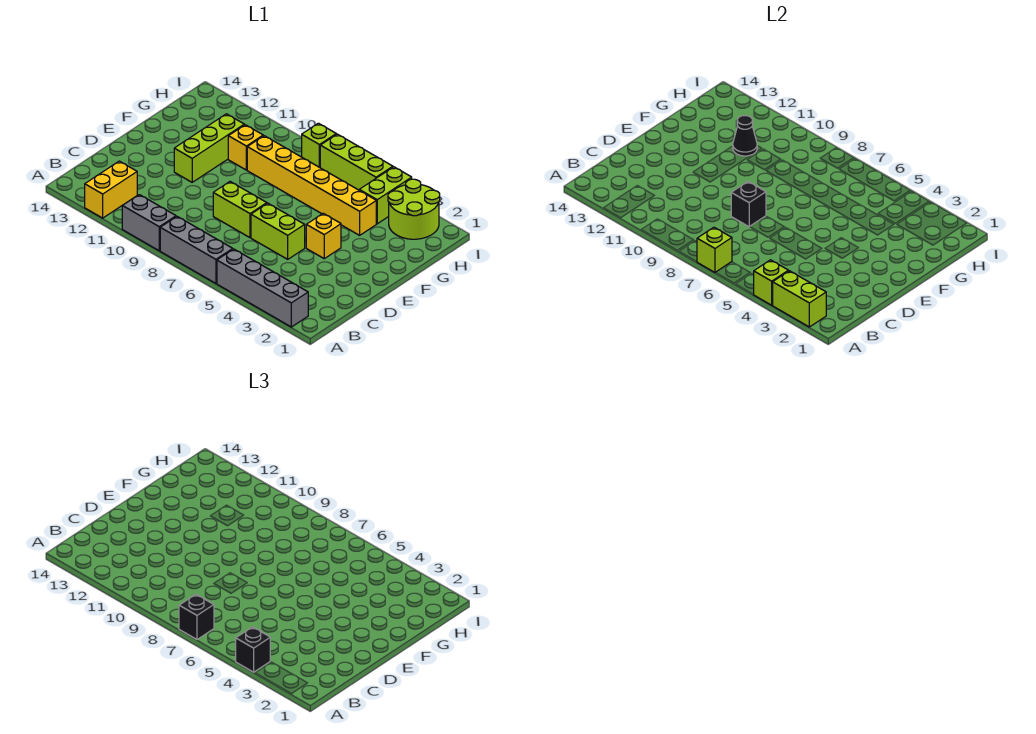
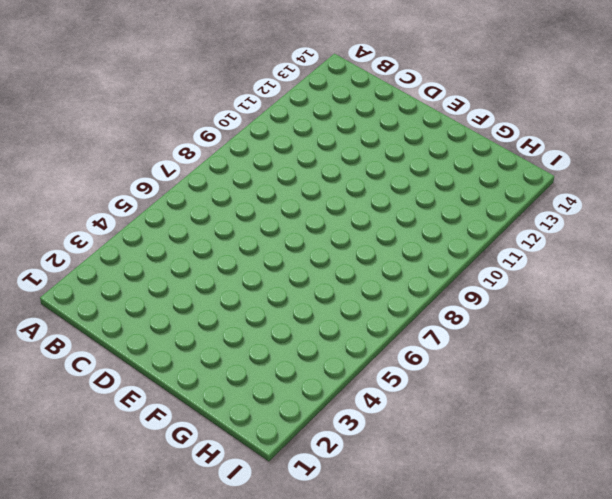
none -> grey 1x4 brick [217,249,308,327]
none -> grey 1x3 brick [160,217,233,283]
none -> grey 1x2 brick [122,195,176,251]

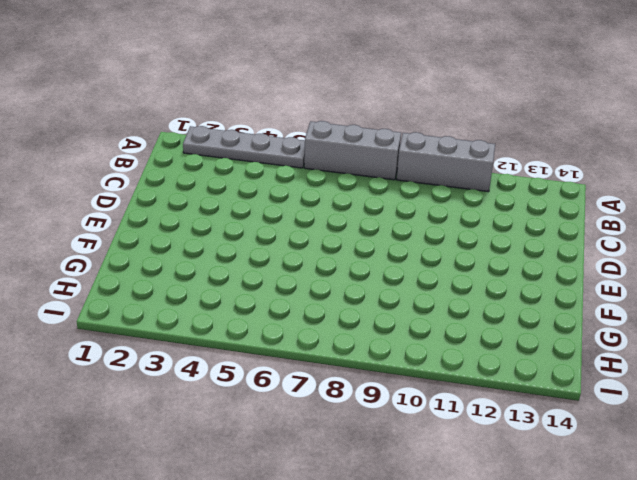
grey 1x4 plate [183,126,305,168] -> grey 1x4 brick [217,249,308,327]
grey 1x3 brick [397,132,495,192] -> grey 1x2 brick [122,195,176,251]
none -> yellow 1x2 brick [85,161,137,218]
none -> lime 1x2 brick [251,203,305,259]
none -> lime 1x2 brick [213,182,267,238]

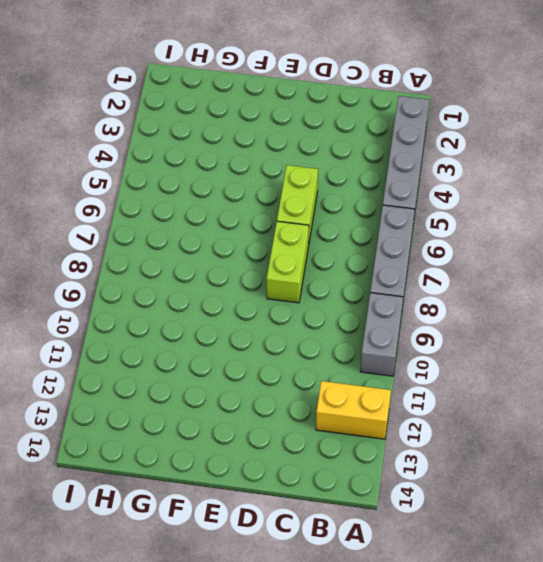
none -> yellow 1x1 brick [306,213,341,259]
none -> lime 1x3 brick [174,114,244,182]
none -> yellow 1x6 brick [247,136,376,235]

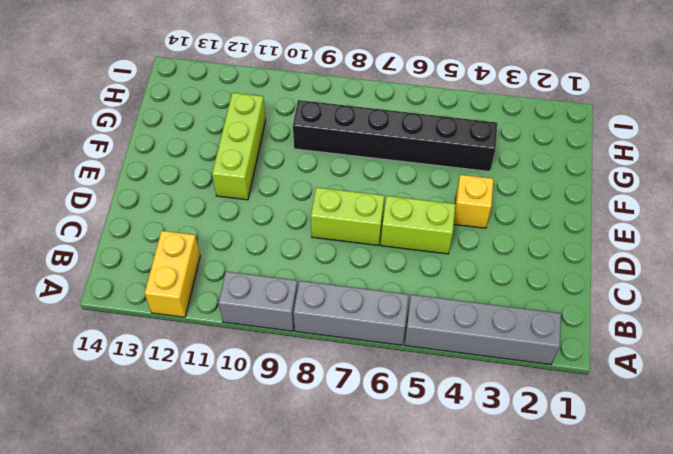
black 1x6 brick [293,100,497,172] -> yellow 1x6 brick [247,136,376,235]
none -> yellow 1x1 brick [228,125,263,170]
none -> lime 2x2 round brick [388,179,440,239]
none -> lime 1x2 brick [359,167,412,224]

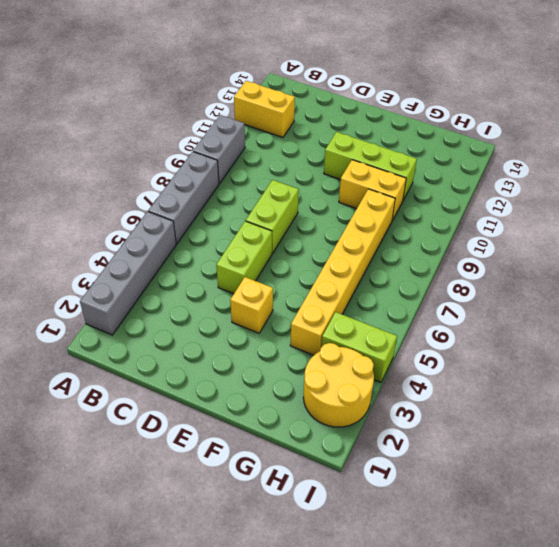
yellow 1x2 brick [339,160,406,220] -> yellow 1x1 brick [228,125,263,170]
yellow 2x2 round brick [303,343,374,427] -> lime 2x2 round brick [388,179,440,239]
none -> lime 1x3 brick [320,134,393,190]
none -> lime 1x1 brick [302,123,336,167]
none -> lime 1x2 brick [772,271,826,327]

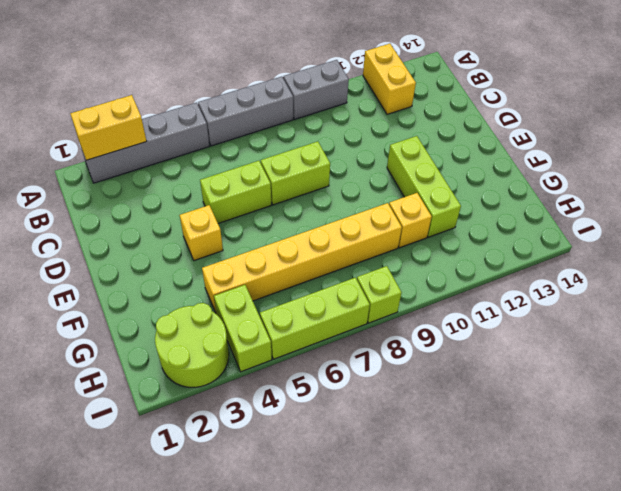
yellow 1x2 brick [70,95,147,160] -> lime 1x2 brick [772,271,826,327]
none -> lime 1x1 brick [753,260,788,305]
none -> lime 1x1 brick [697,227,732,273]
none -> black 1x1 brick [731,182,766,227]

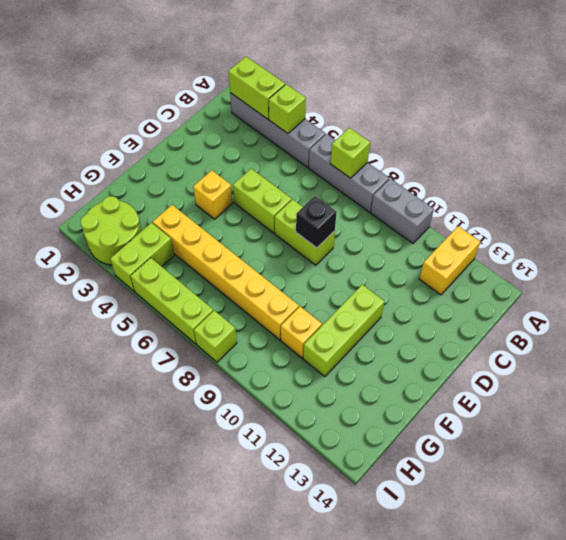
none -> black 1x1 cone [733,116,757,156]
none -> black 1x1 brick [236,627,270,672]
none -> black 1x1 brick [179,594,214,639]

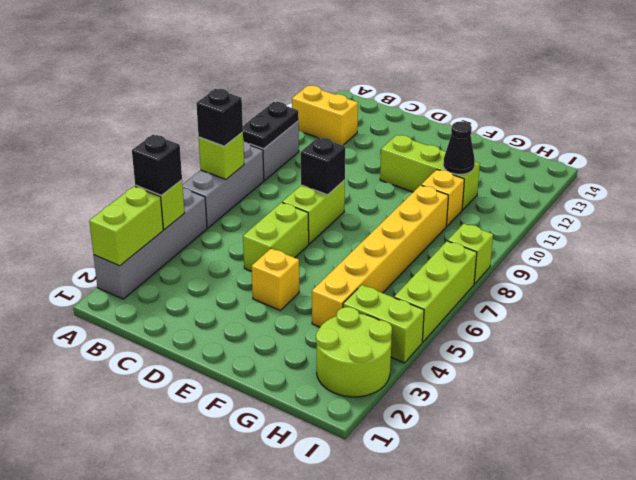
black 1x2 plate [243,102,299,149] -> none

